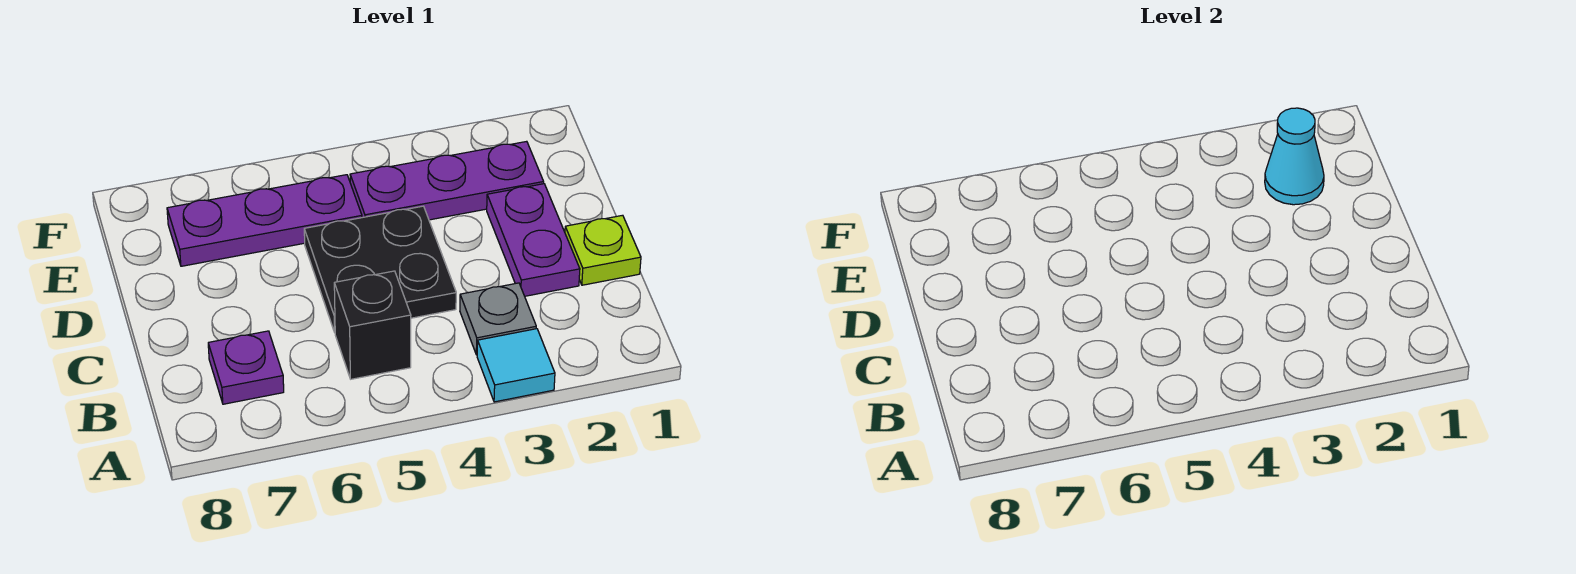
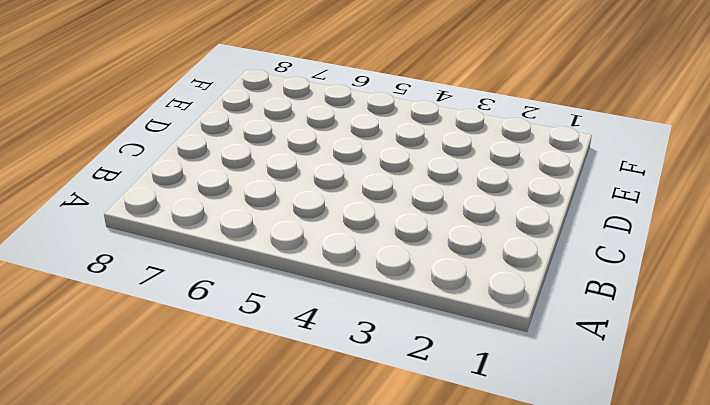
none -> cyan 1x1 tile [477,329,555,402]
none -> grey 1x1 plate [460,283,536,355]

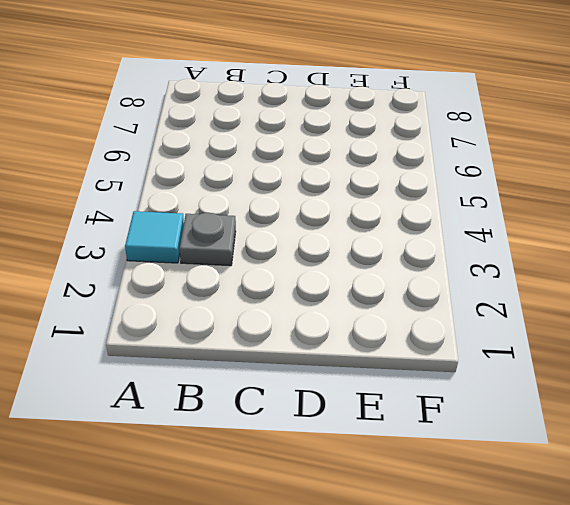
none -> black 1x1 brick [334,271,411,379]
none -> purple 1x1 plate [208,331,284,404]

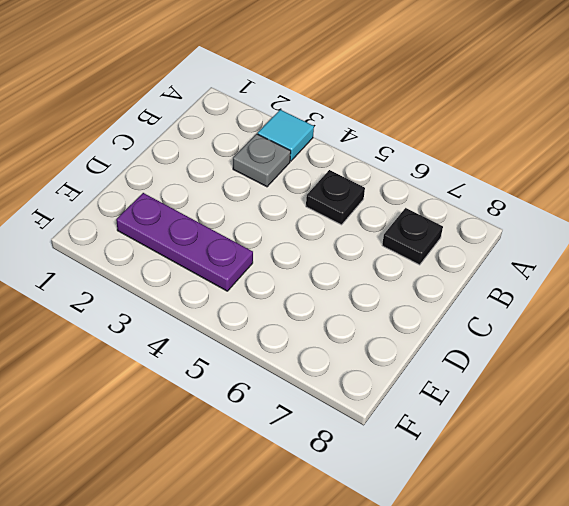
black 1x1 plate [306,170,365,225] -> black 1x1 brick [334,271,411,379]
black 1x1 plate [382,208,443,265] -> purple 1x1 plate [208,331,284,404]
none -> lime 1x1 plate [565,215,641,285]
none -> purple 1x2 plate [487,184,580,296]

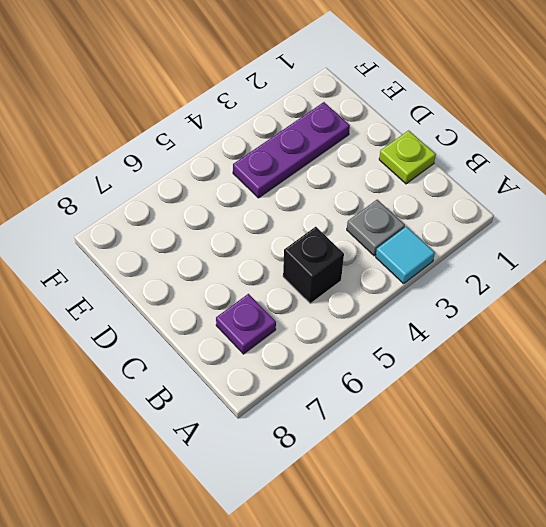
none -> purple 1x2 plate [487,184,580,296]
none -> black 2x2 plate [304,206,456,332]

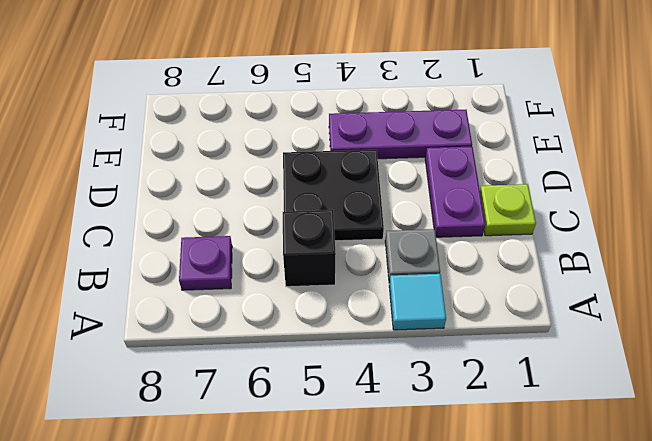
none -> purple 1x3 plate [167,175,362,266]
none -> cyan 1x1 cone [1265,108,1324,205]

